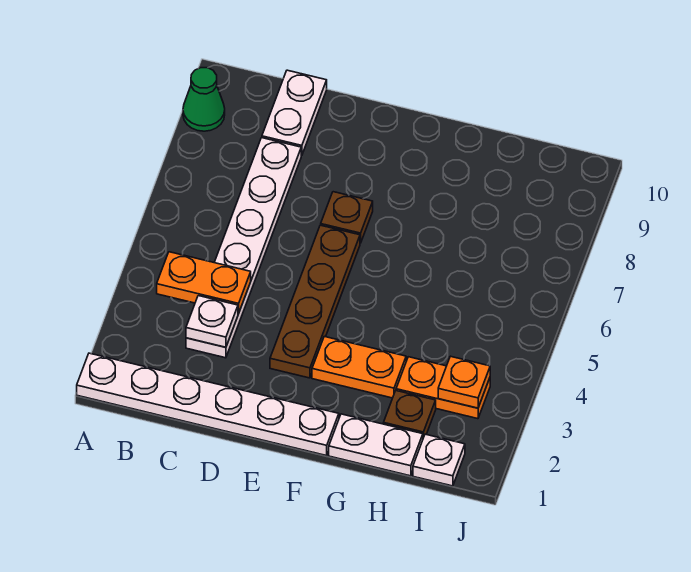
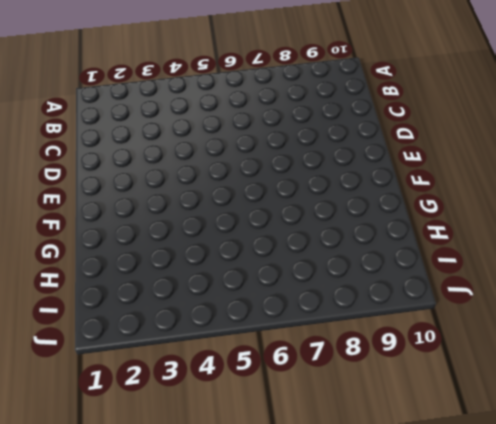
none -> white 1x6 plate [77,353,339,456]
none -> green 1x1 cone [183,68,225,131]
none -> white 1x6 plate [186,138,301,358]

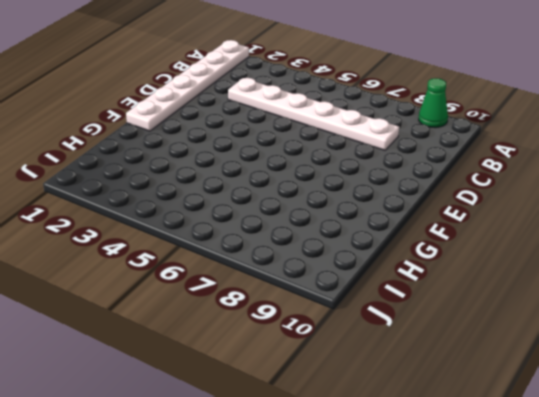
none -> white 1x2 plate [262,70,327,156]
none -> brown 1x4 plate [270,225,360,378]
none -> brown 1x1 plate [321,192,373,243]

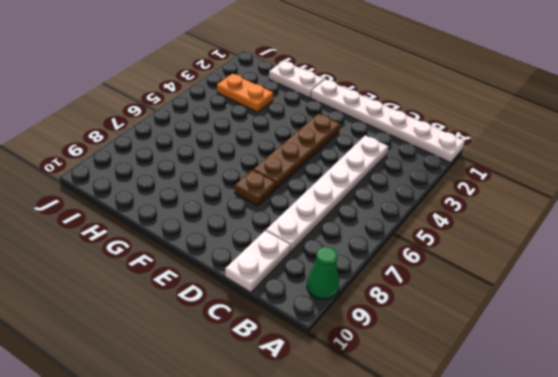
none -> orange 1x2 plate [312,336,406,398]
none -> brown 1x1 plate [383,391,436,438]
none -> white 1x1 plate [413,434,465,486]

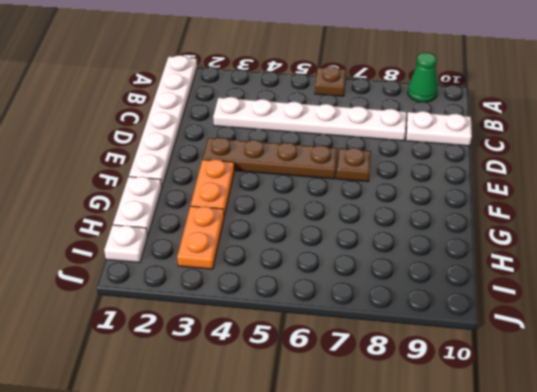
brown 1x1 plate [315,66,346,96] -> brown 1x1 plate moved to [383,391,436,438]
none -> orange 1x2 plate [157,252,251,314]
none -> white 1x1 plate [186,296,238,347]
none -> orange 1x1 plate [438,356,490,408]

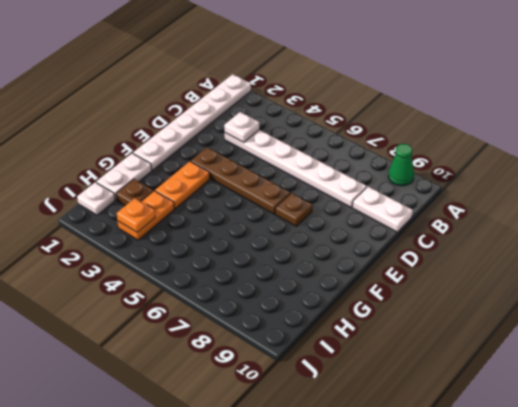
none -> orange 1x2 plate [157,252,251,314]

